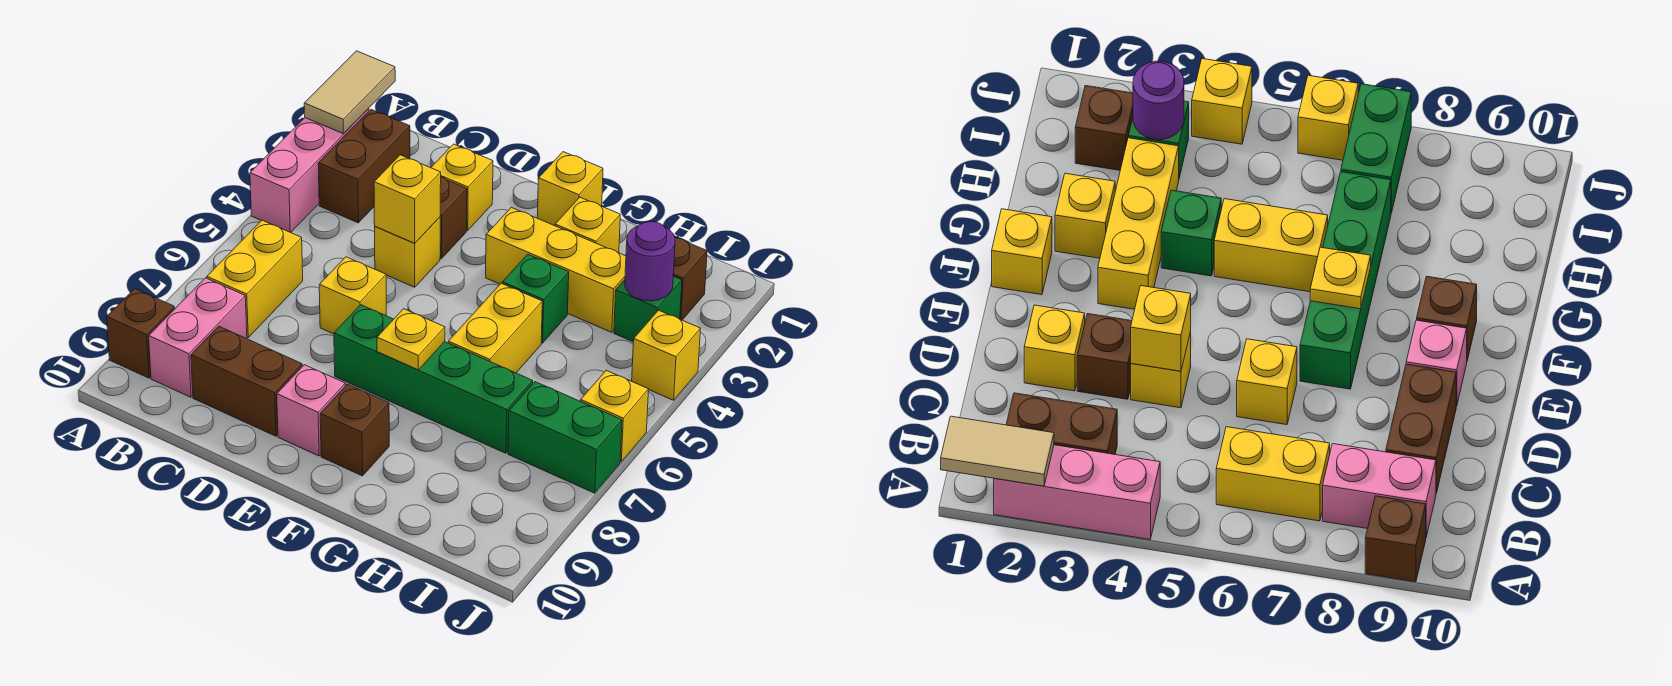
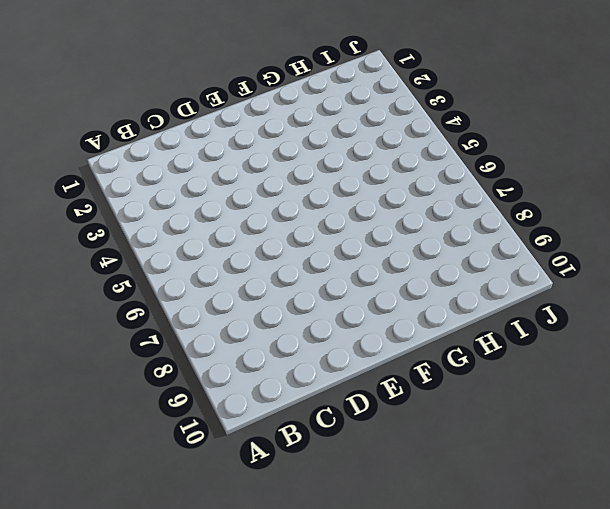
none -> pink 1x3 brick [250,108,369,233]
none -> brown 1x1 brick [107,289,175,378]
none -> brown 1x2 brick [318,110,410,223]

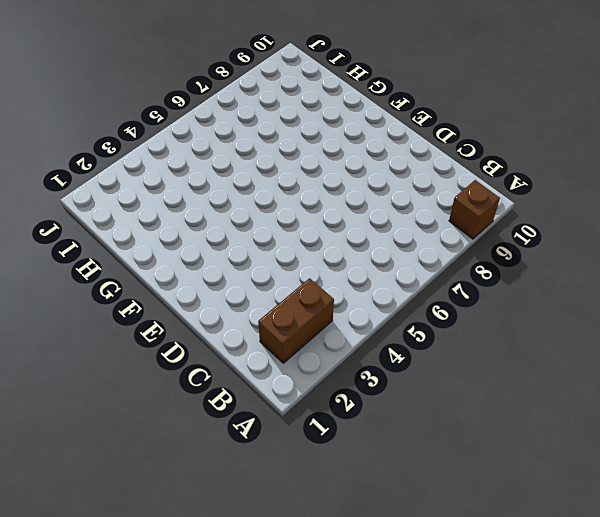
none -> pink 1x3 brick [250,108,369,233]
none -> yellow 1x2 brick [207,220,303,337]
none -> pink 1x2 brick [149,278,247,397]

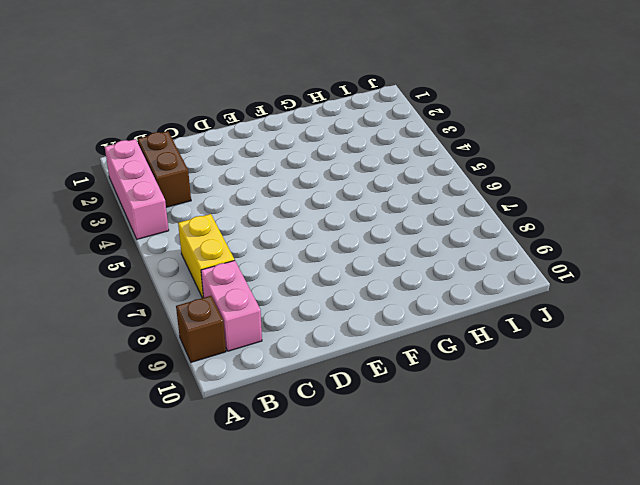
none -> brown 1x2 brick [191,326,302,436]
none -> yellow 1x1 brick [431,144,493,230]
none -> brown 1x1 brick [440,177,467,259]

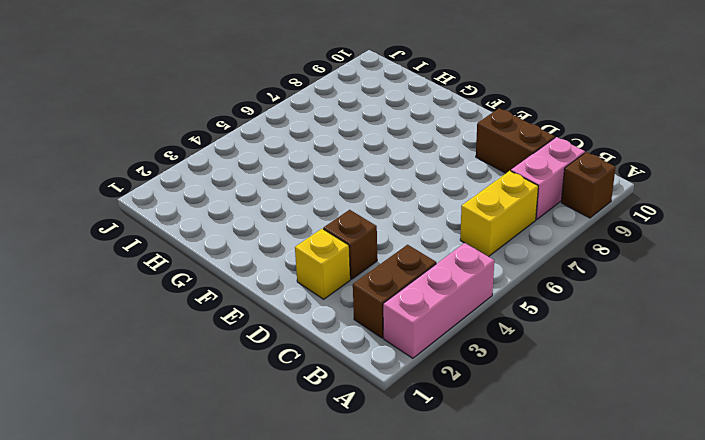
none -> yellow 1x1 brick [375,217,440,287]
none -> yellow 1x1 brick [319,257,386,334]
none -> green 1x4 brick [334,305,533,453]

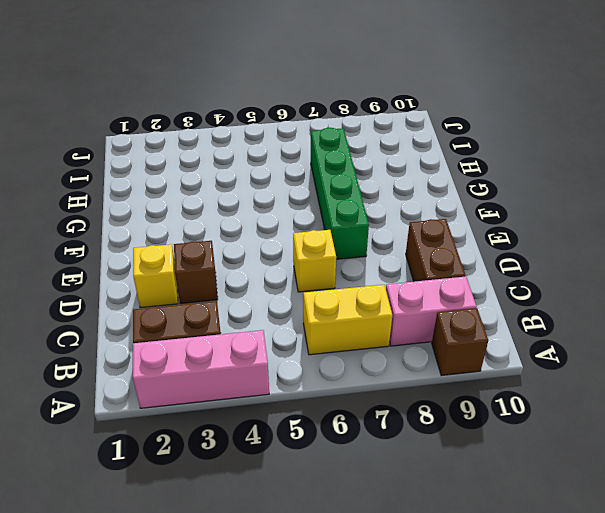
none -> yellow 1x1 brick [375,217,440,287]
none -> pink 1x1 brick [277,365,345,456]
none -> yellow 1x1 brick [537,152,603,226]

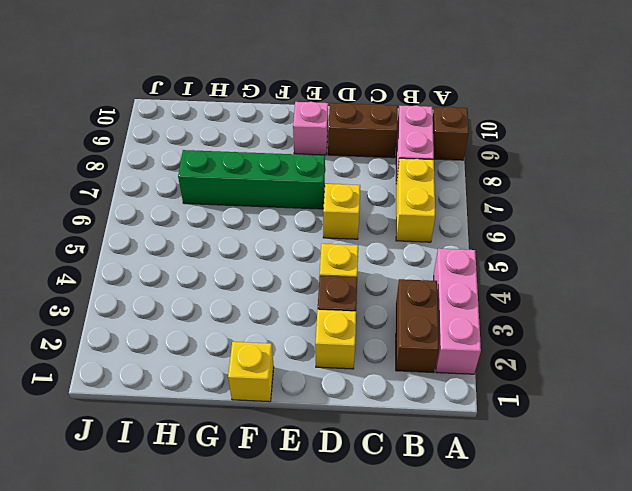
none -> yellow 1x3 brick [486,207,626,332]
none -> brown 1x1 brick [320,384,389,476]
none -> yellow 1x1 brick [555,197,620,253]

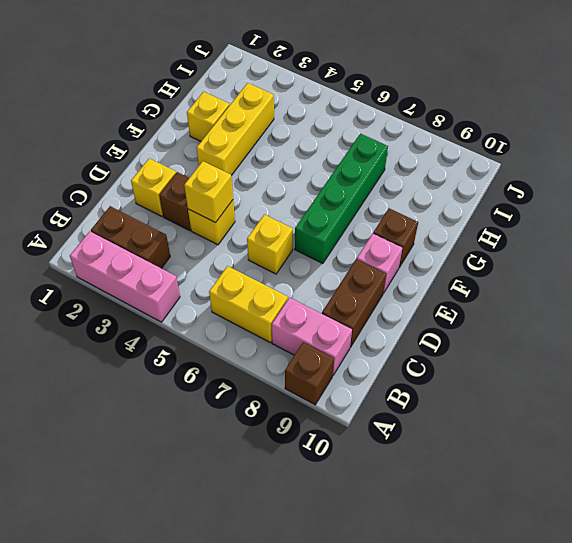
none -> yellow 1x1 brick [537,152,603,226]
none -> green 1x1 brick [502,254,569,343]
none -> yellow 1x2 brick [448,283,542,373]

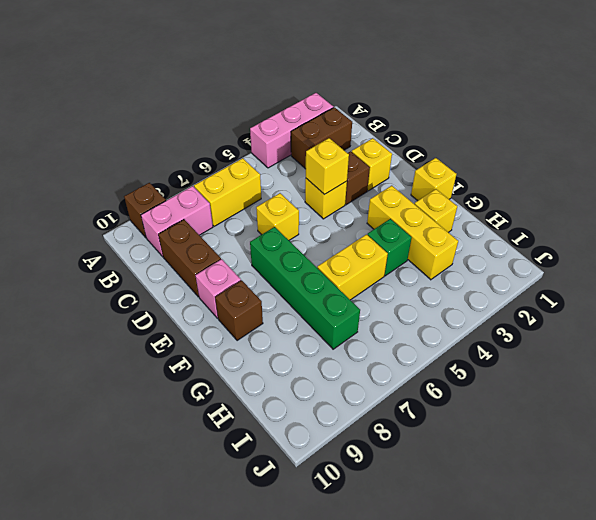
none -> brown 1x1 brick [673,238,707,320]
none -> green 1x1 brick [614,276,682,342]
none -> green 1x2 brick [508,382,622,493]

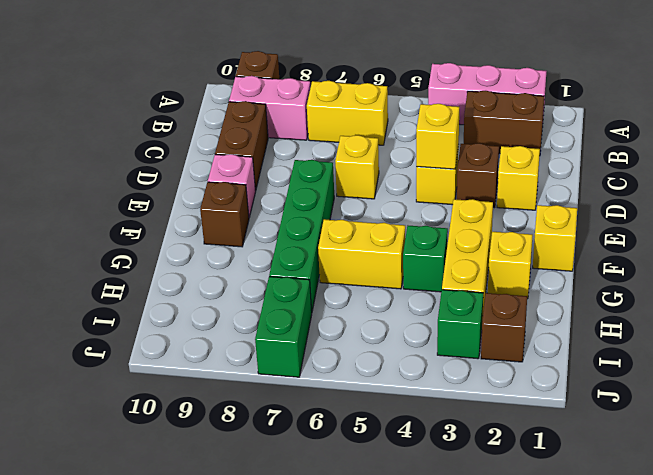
none -> yellow 1x1 brick [632,310,701,400]
none -> yellow 1x1 brick [581,370,649,462]
none -> tan 1x2 tile [304,51,395,134]

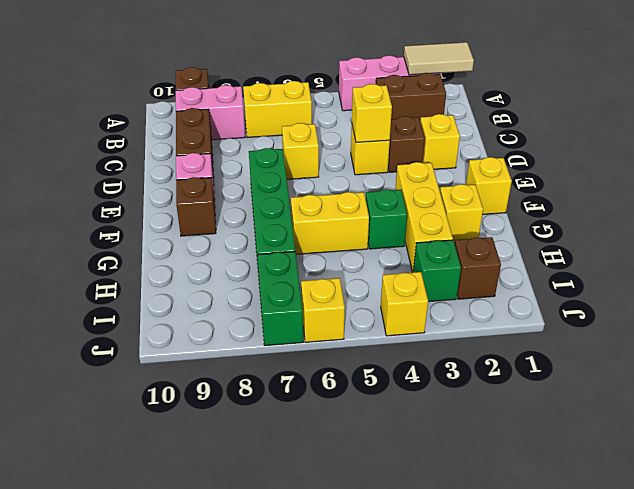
none -> yellow 1x1 plate [377,309,445,370]
none -> purple 1x1 round brick [625,222,675,301]

